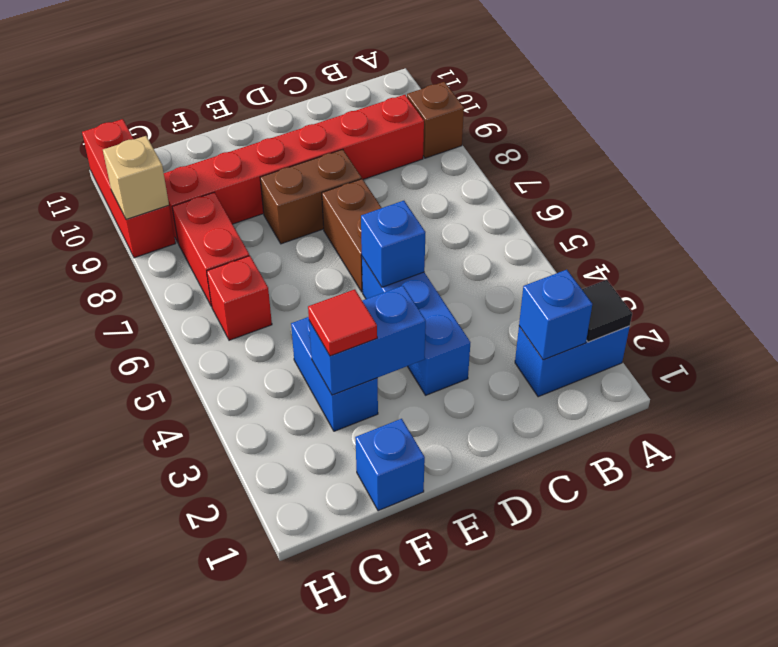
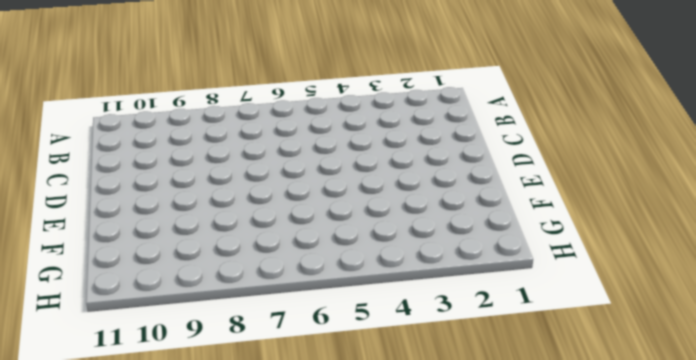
none -> blue 1x2 brick [515,326,630,397]
none -> brown 1x1 brick [407,82,464,158]
none -> red 1x6 brick [164,95,424,242]

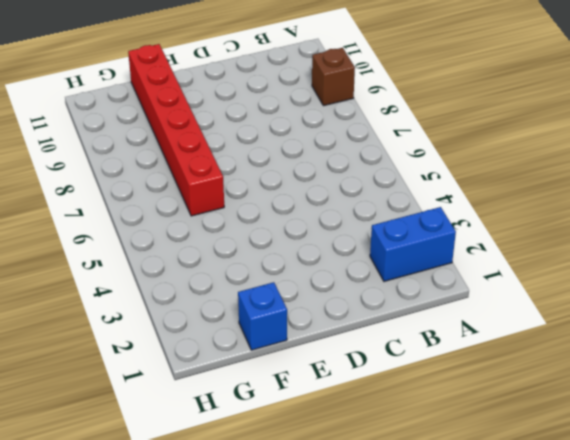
red 1x6 brick [128,44,224,216] -> red 1x6 brick turned to [164,95,424,242]
none -> blue 1x3 brick [362,257,470,395]
none -> brown 1x2 brick [322,179,381,292]
none -> brown 1x2 brick [260,149,362,244]

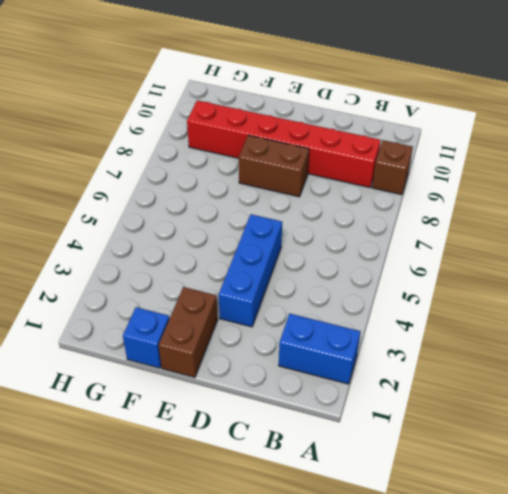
brown 1x2 brick [159,287,218,377] -> brown 1x2 brick moved to [322,179,381,292]
none -> blue 1x2 brick [291,317,378,431]
none -> red 1x1 brick [207,256,272,340]
none -> red 1x2 brick [172,193,249,307]

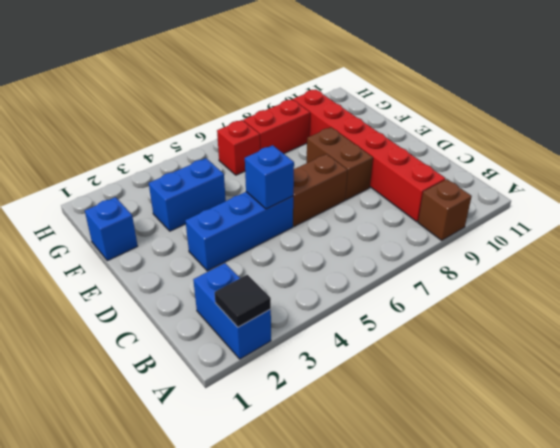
none -> red 1x3 brick [82,119,176,258]
none -> blue 1x1 brick [519,270,592,360]
none -> blue 1x2 brick [309,286,426,395]

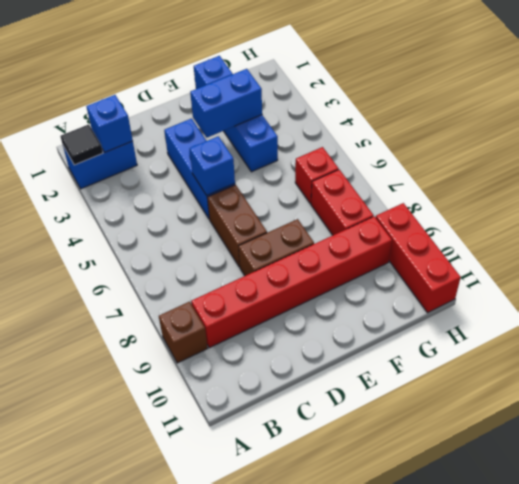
none -> tan 1x1 brick [103,136,169,219]
none -> red 1x1 tile [308,289,377,356]

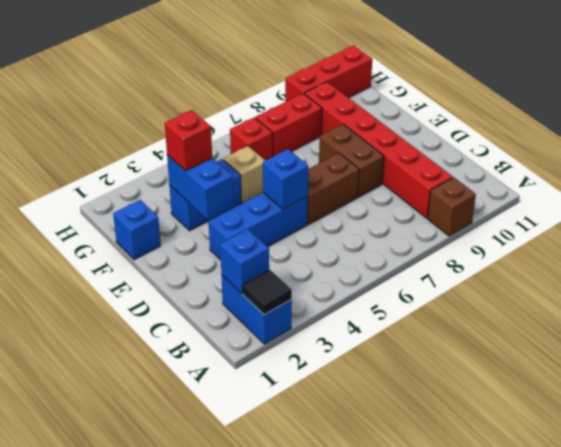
red 1x1 brick [165,110,212,171] -> red 1x1 tile [308,289,377,356]
tan 1x1 brick [223,146,265,203] -> tan 1x1 brick moved to [103,136,169,219]

